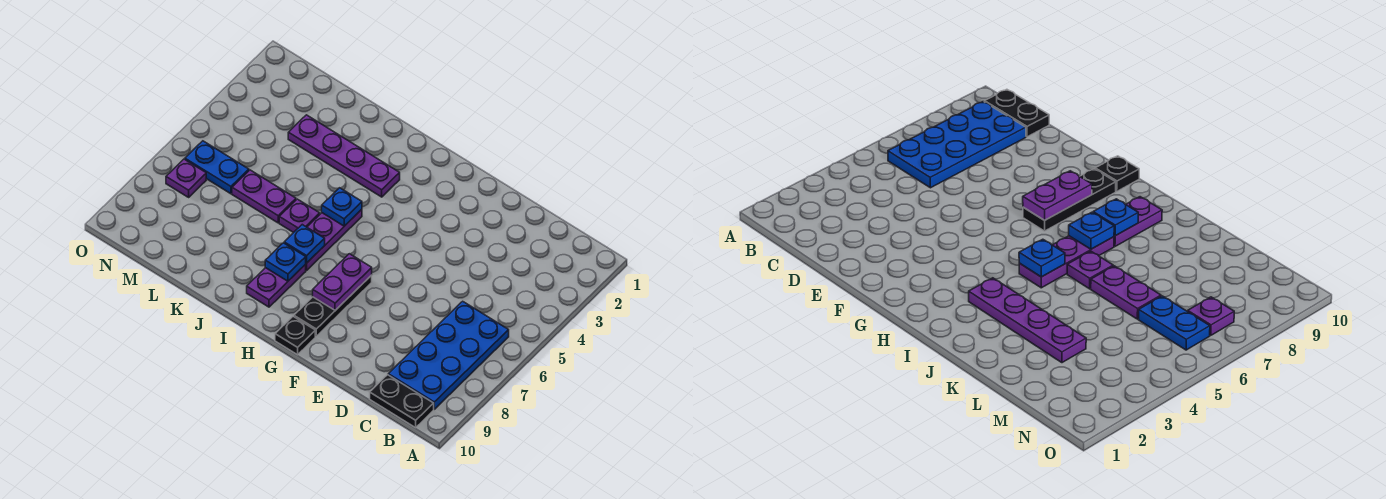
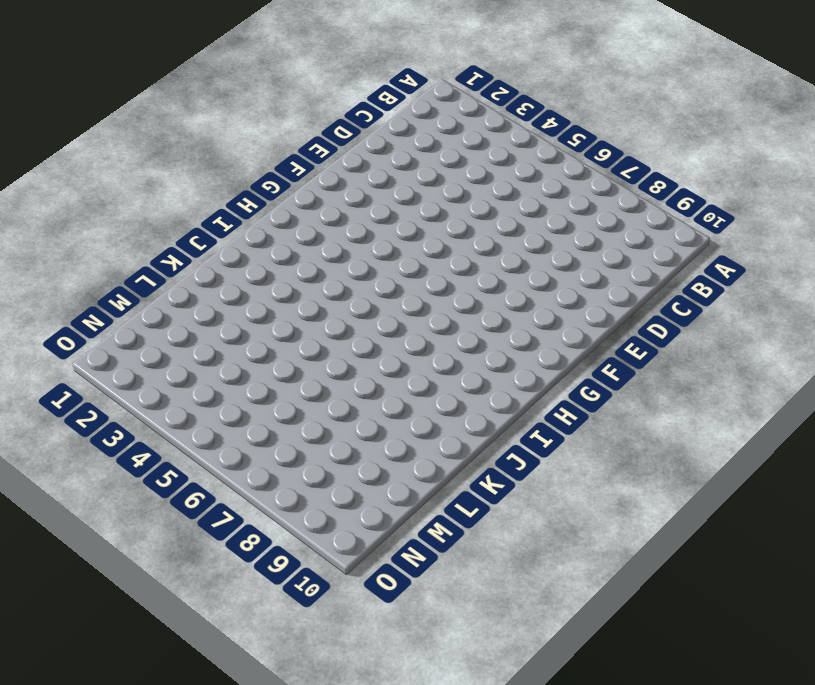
none -> blue 2x4 plate [388,301,509,409]
none -> black 1x2 plate [370,375,434,428]
none -> black 1x3 plate [294,275,372,336]

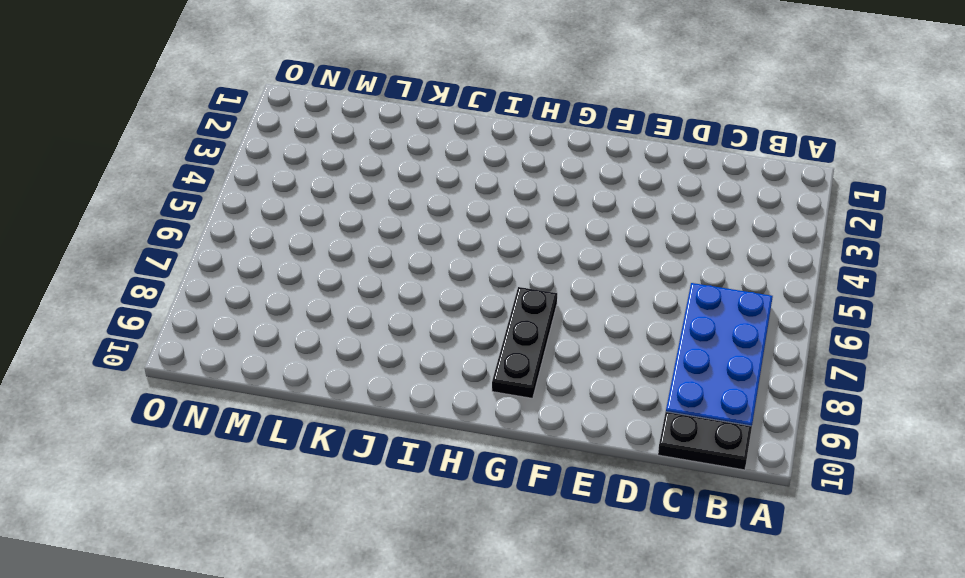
none -> black 1x1 plate [275,317,315,355]
none -> purple 1x4 plate [288,115,400,197]
none -> purple 1x3 plate [306,209,362,270]

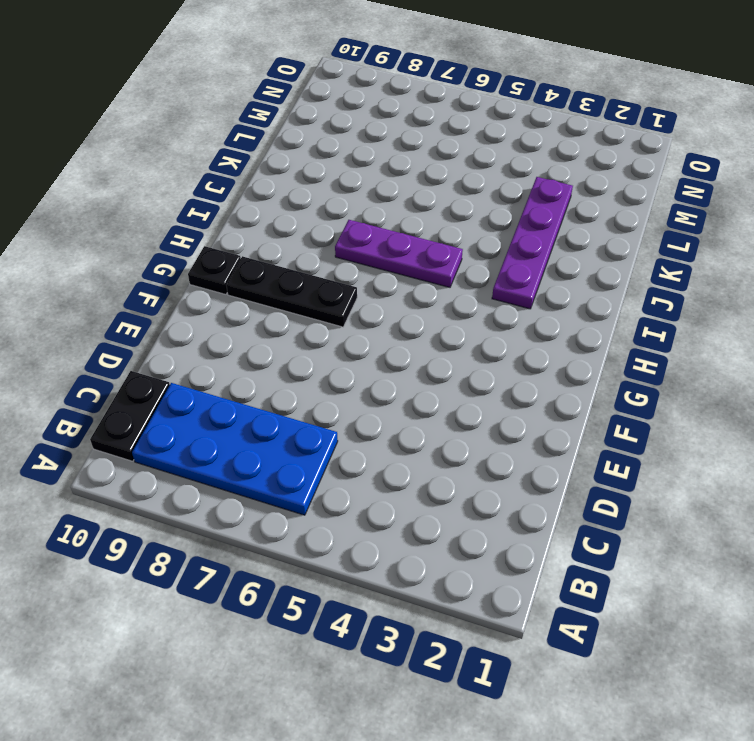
none -> purple 1x2 plate [247,264,306,307]
none -> purple 1x1 plate [279,199,320,233]
none -> purple 1x2 plate [232,170,296,223]

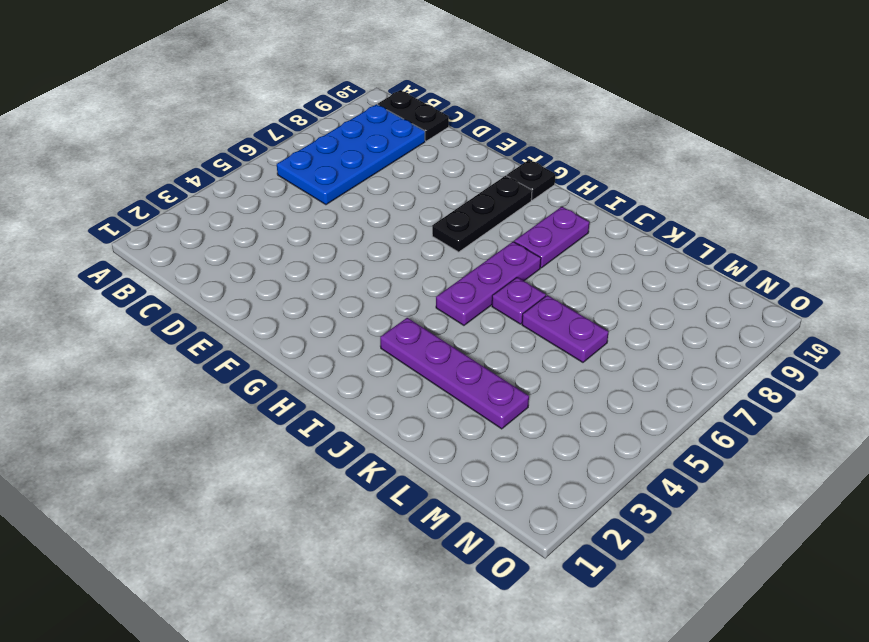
none -> blue 1x2 plate [185,141,249,194]
none -> purple 1x1 plate [166,159,206,197]
none -> purple 1x2 plate [313,254,372,310]

